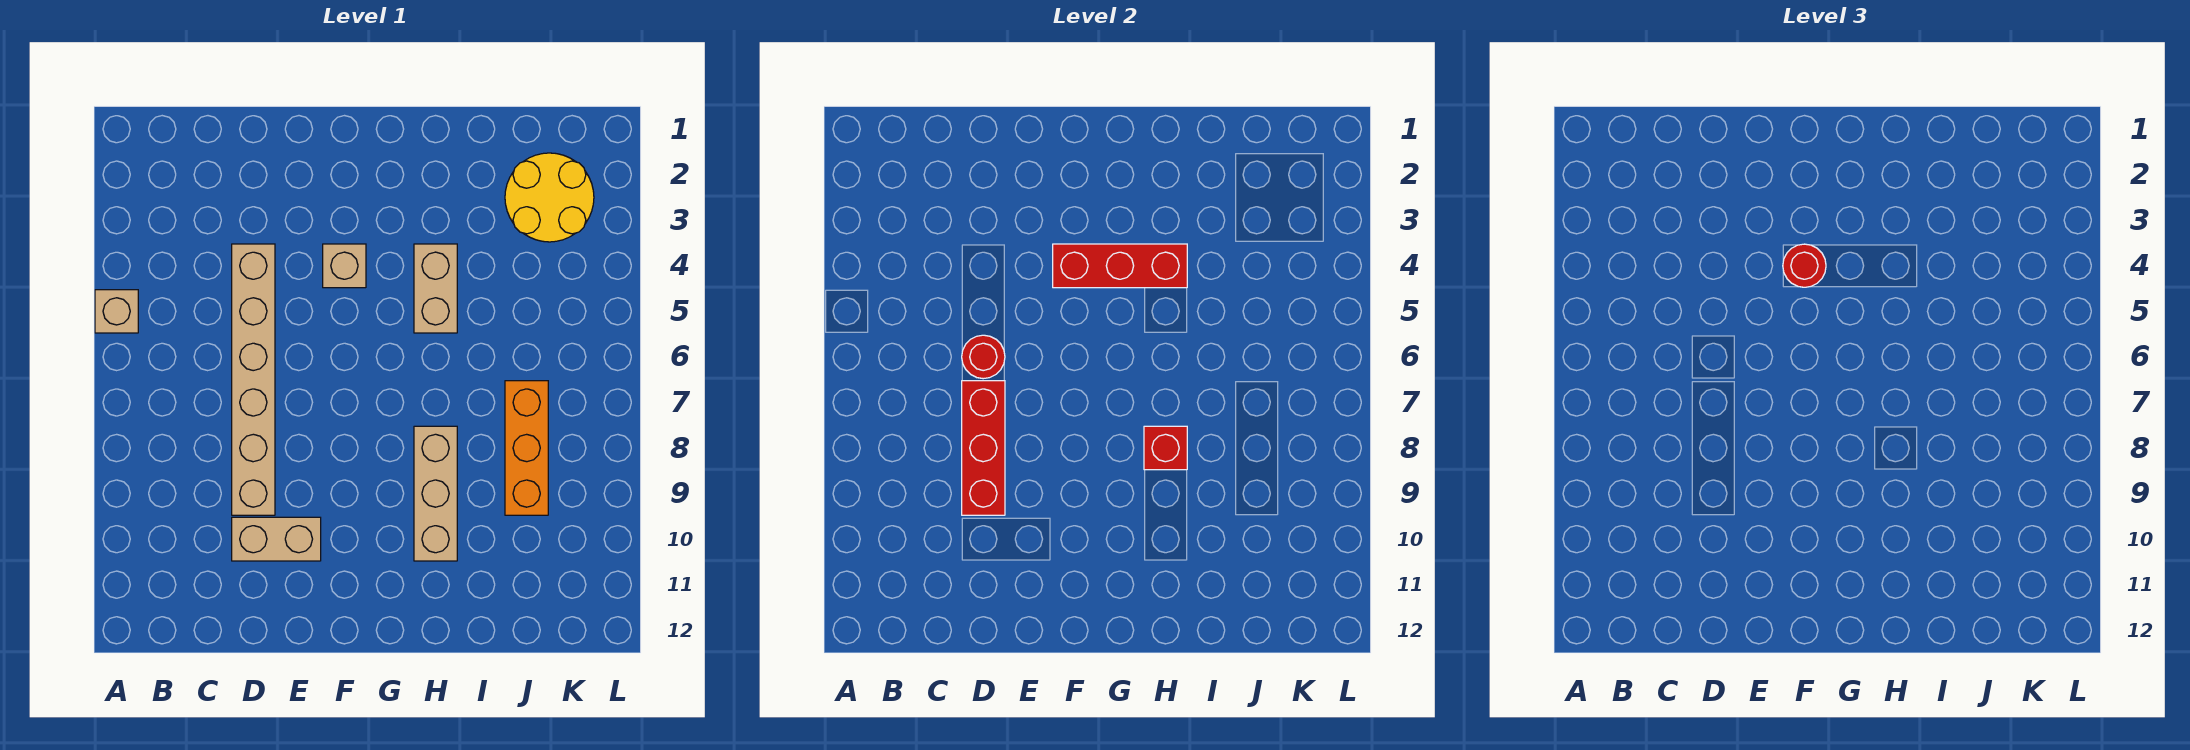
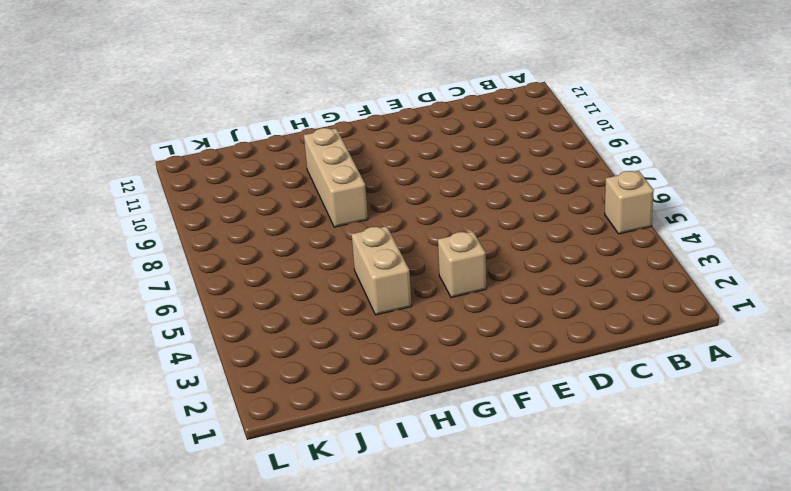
none -> tan 1x6 brick [232,244,275,515]
none -> tan 1x2 brick [232,517,321,561]
none -> yellow 2x2 round brick [505,153,594,242]

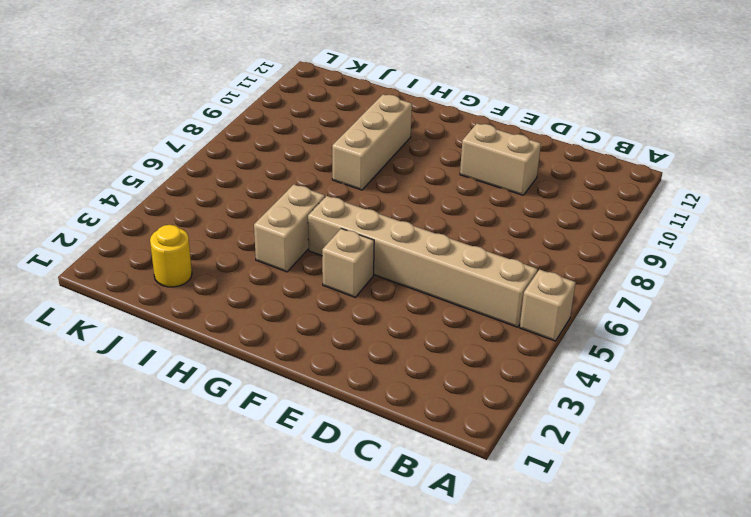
tan 1x6 brick [308,196,537,327] -> tan 1x6 brick turned to [232,244,275,515]
yellow 1x1 round brick [150,225,192,287] -> yellow 2x2 round brick [505,153,594,242]
none -> orange 1x3 brick [505,381,548,515]
none -> red 1x1 round brick [962,335,1005,379]
none -> red 1x3 brick [962,381,1005,515]

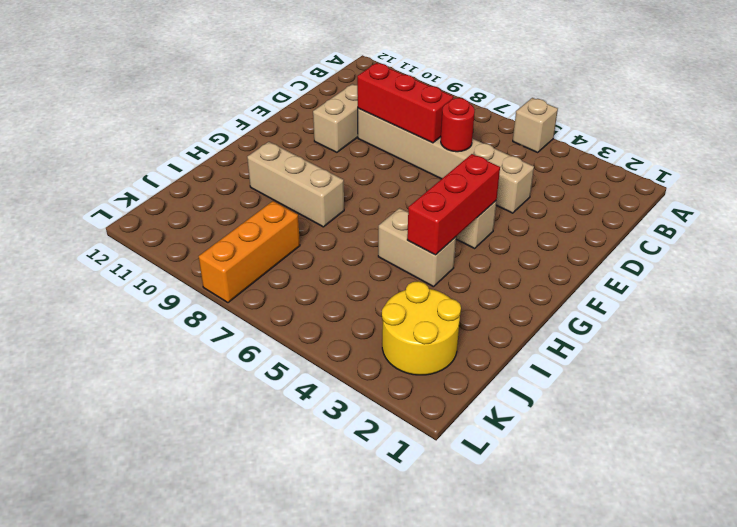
orange 1x3 brick [199,201,300,303] -> orange 1x3 brick turned to [505,381,548,515]
none -> red 1x1 brick [1144,426,1187,470]
none -> red 1x1 round brick [1783,244,1826,287]

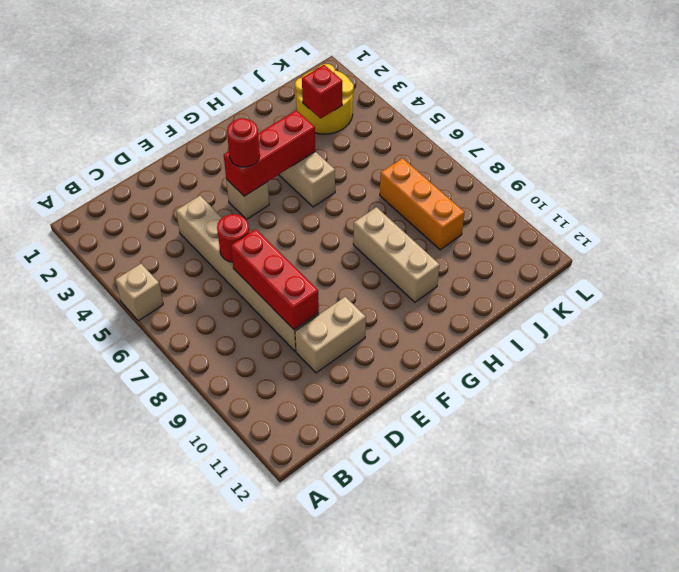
red 1x1 brick [302,65,342,118] -> red 1x1 brick moved to [1144,426,1187,470]

